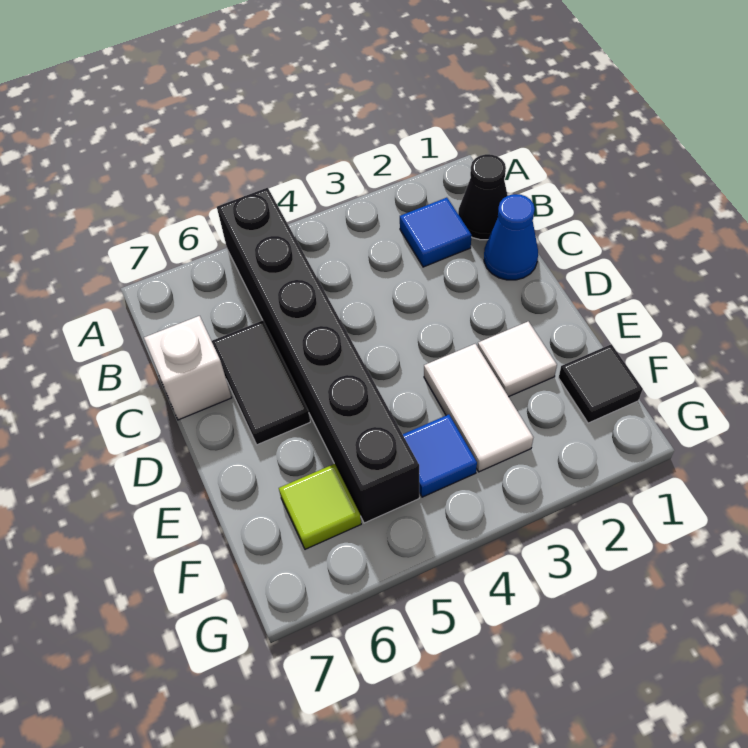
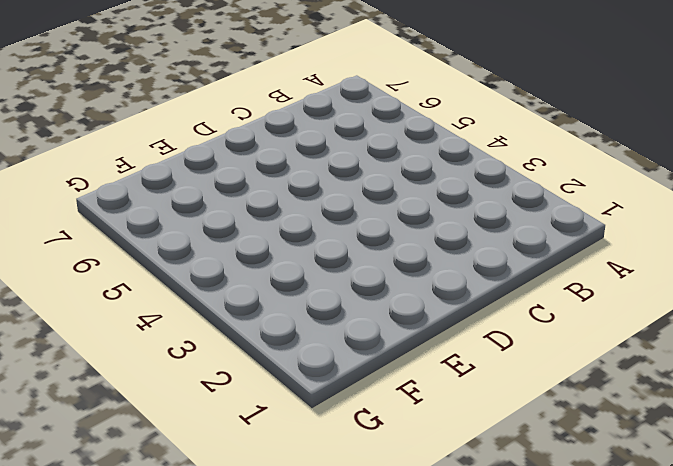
none -> black 1x6 brick [217,188,419,523]
none -> black 1x1 cone [458,154,508,240]

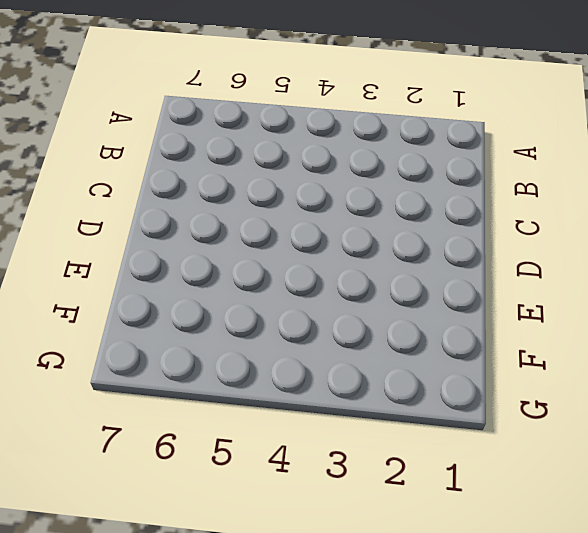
none -> black 1x6 brick [217,188,419,523]
none -> black 1x1 cone [458,154,508,240]

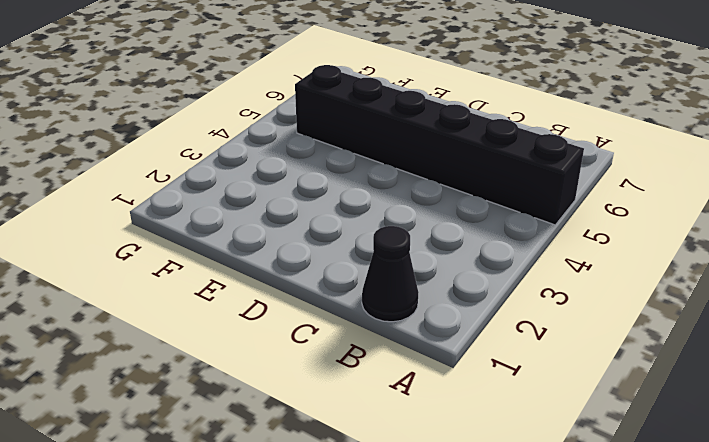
none -> blue 1x1 tile [400,198,472,267]
none -> blue 1x1 cone [484,194,538,280]

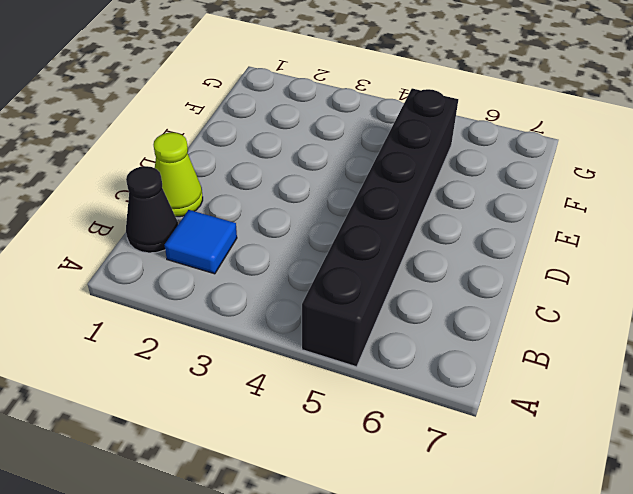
lime 1x1 cone [153,133,203,217] -> blue 1x1 cone [484,194,538,280]
none -> black 1x2 tile [212,320,310,445]
none -> white 1x1 brick [144,316,232,420]

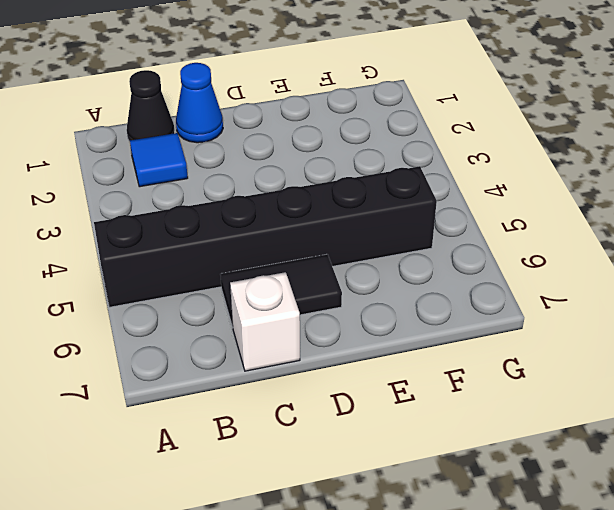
none -> white 1x1 tile [478,321,557,397]
none -> white 1x2 tile [424,344,533,472]

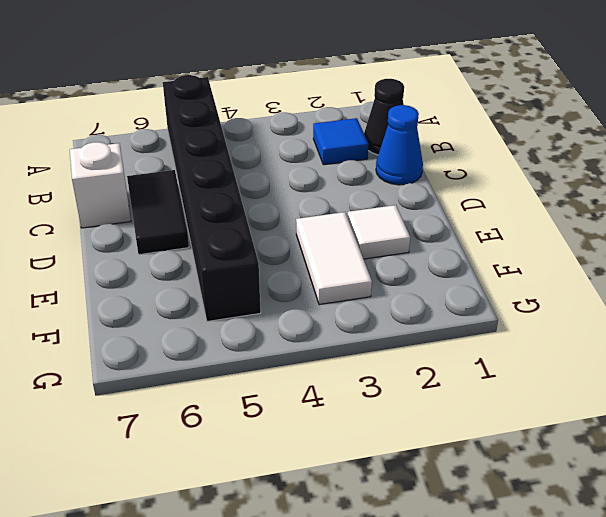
none -> black 1x1 tile [559,344,643,423]
none -> blue 1x1 tile [403,415,477,497]

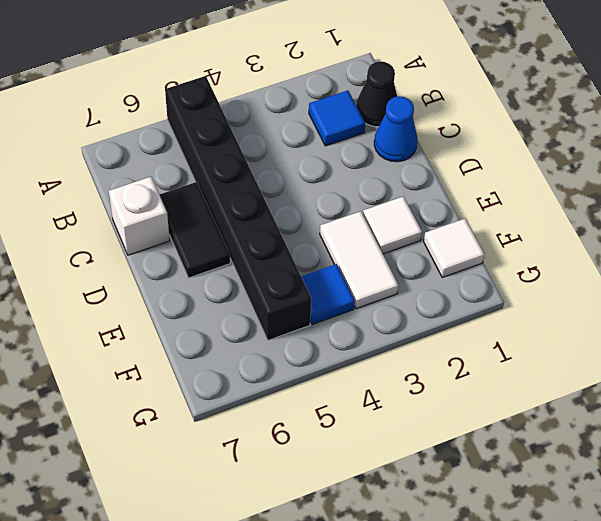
white 1x1 tile [424,219,484,277] -> black 1x1 tile [559,344,643,423]
none -> lime 1x1 tile [279,464,361,549]

